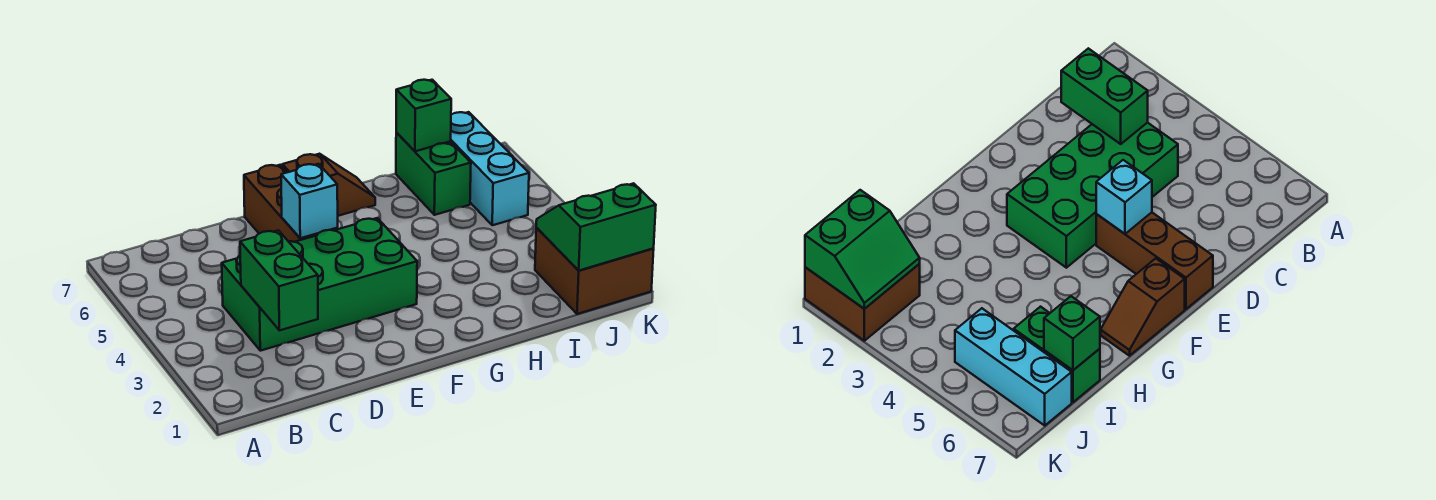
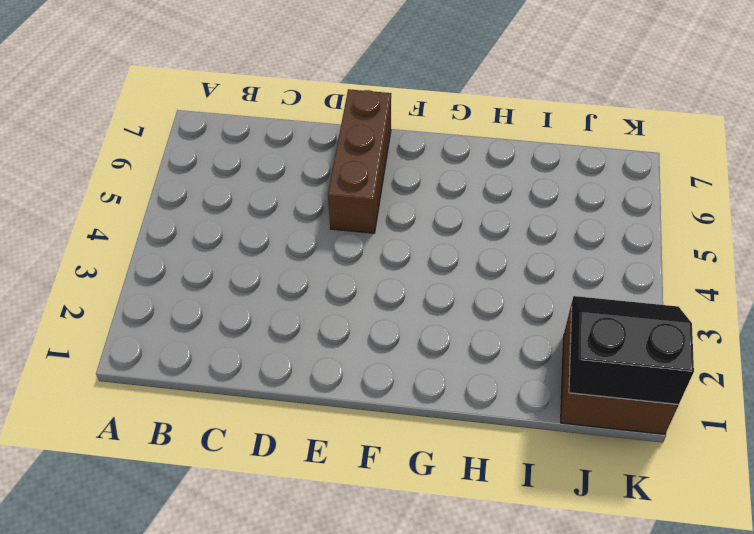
black 2x2 slope [569,296,694,405] -> green 2x2 slope [536,183,656,270]
none -> green 2x4 brick [222,218,417,351]
none -> brown 1x2 slope [282,154,375,216]

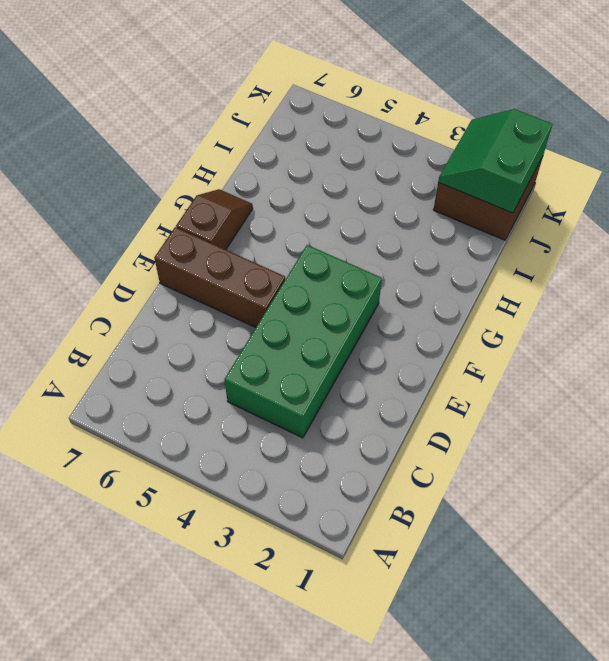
none -> green 1x2 brick [396,133,471,215]
none -> cyan 1x3 brick [450,112,529,225]

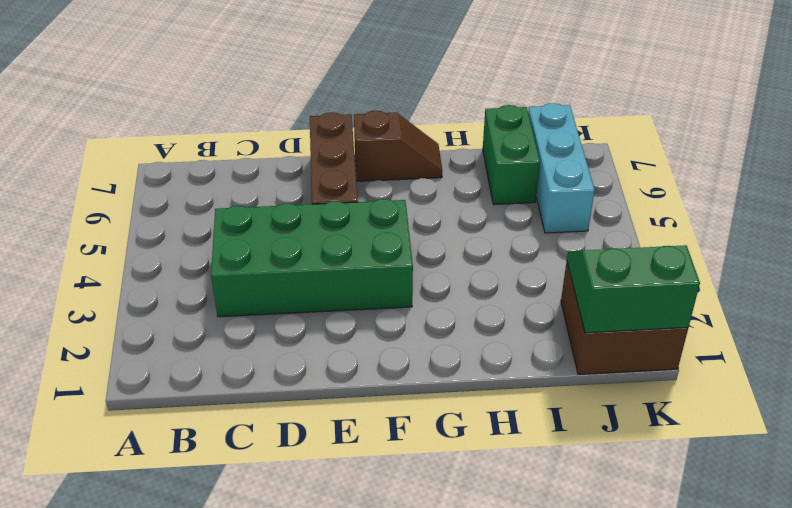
none -> green 1x2 brick [240,230,318,330]
none -> cyan 1x1 brick [281,164,338,238]

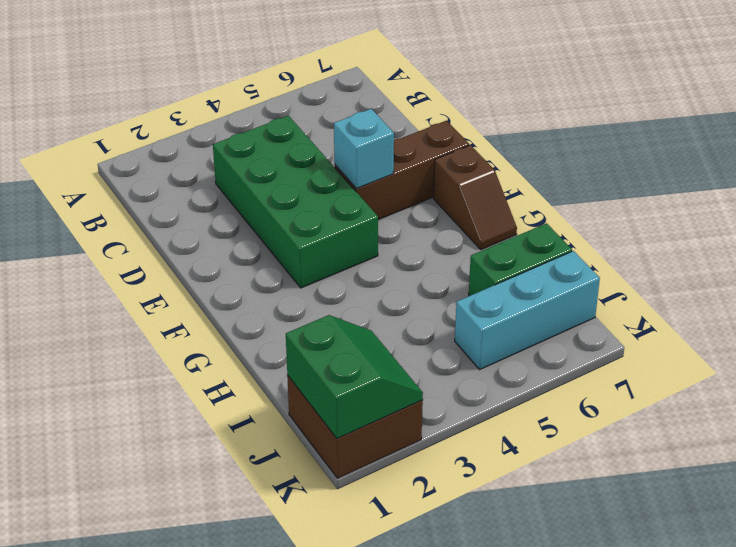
none -> green 1x2 brick [240,230,318,330]
none -> green 1x1 brick [396,80,451,151]

